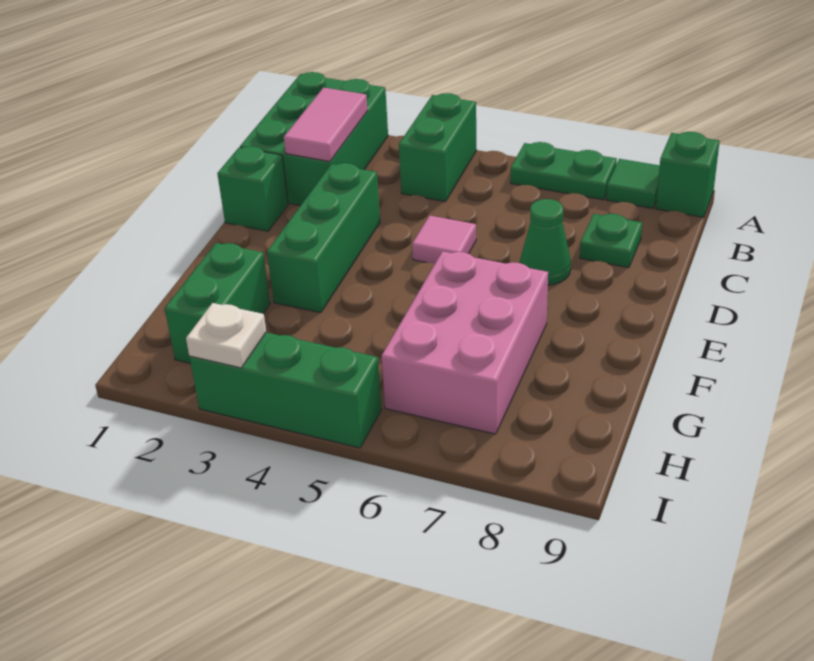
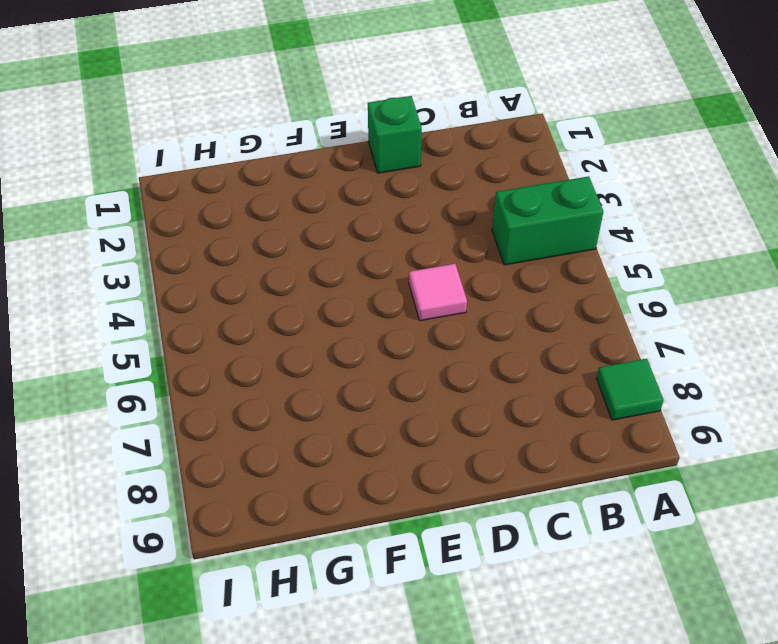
none -> green 2x3 brick [240,72,388,206]
none -> green 1x2 plate [510,142,617,200]
none -> green 1x1 brick [656,132,720,217]

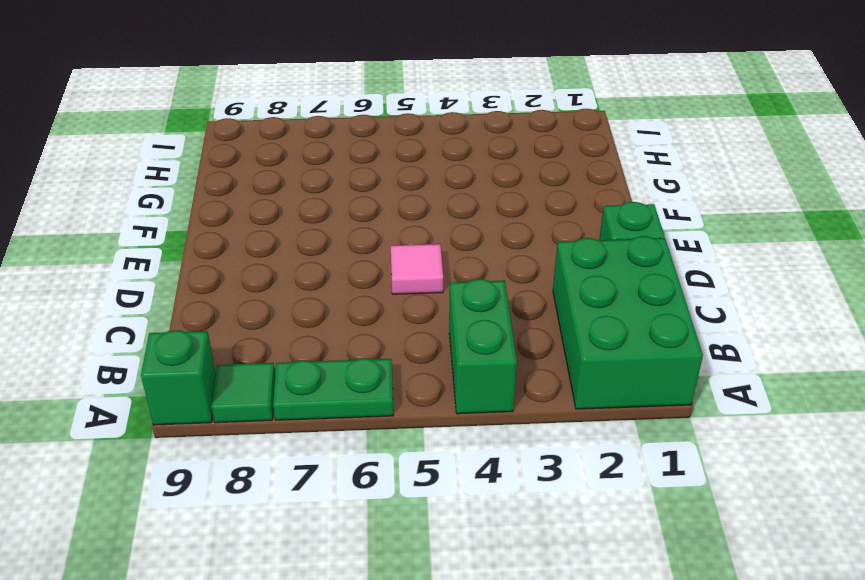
none -> green 1x1 plate [580,214,642,268]
none -> green 1x3 brick [267,163,380,313]
none -> green 1x1 cone [520,199,571,285]

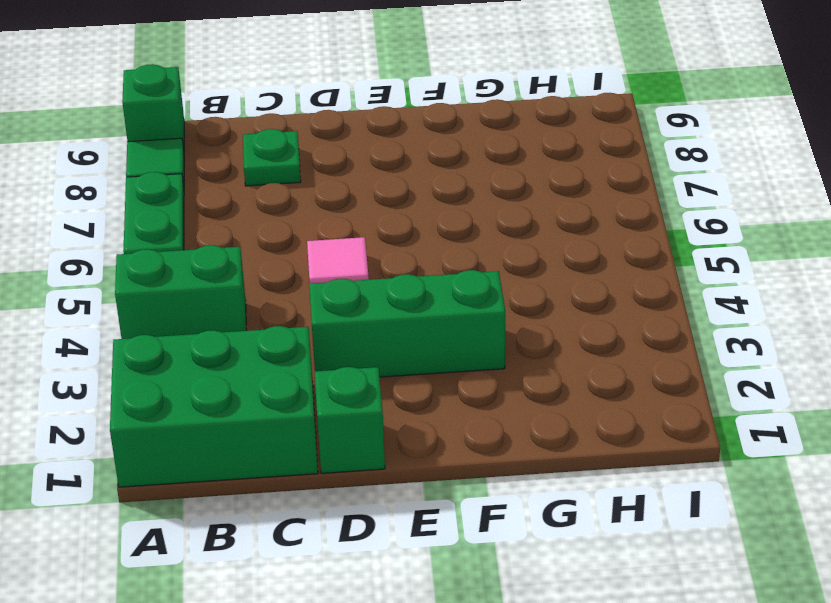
none -> green 1x1 cone [520,199,571,285]
none -> pink 2x3 brick [382,251,548,434]
none -> green 1x2 brick [165,243,270,363]

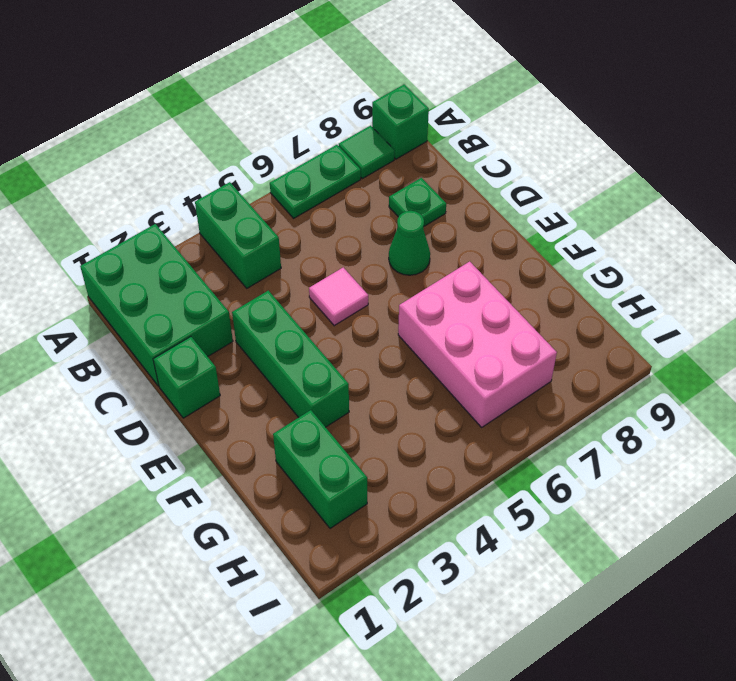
none -> green 1x3 brick [190,332,382,448]
none -> pink 1x2 tile [284,88,368,162]
none -> white 1x1 plate [186,303,266,368]

